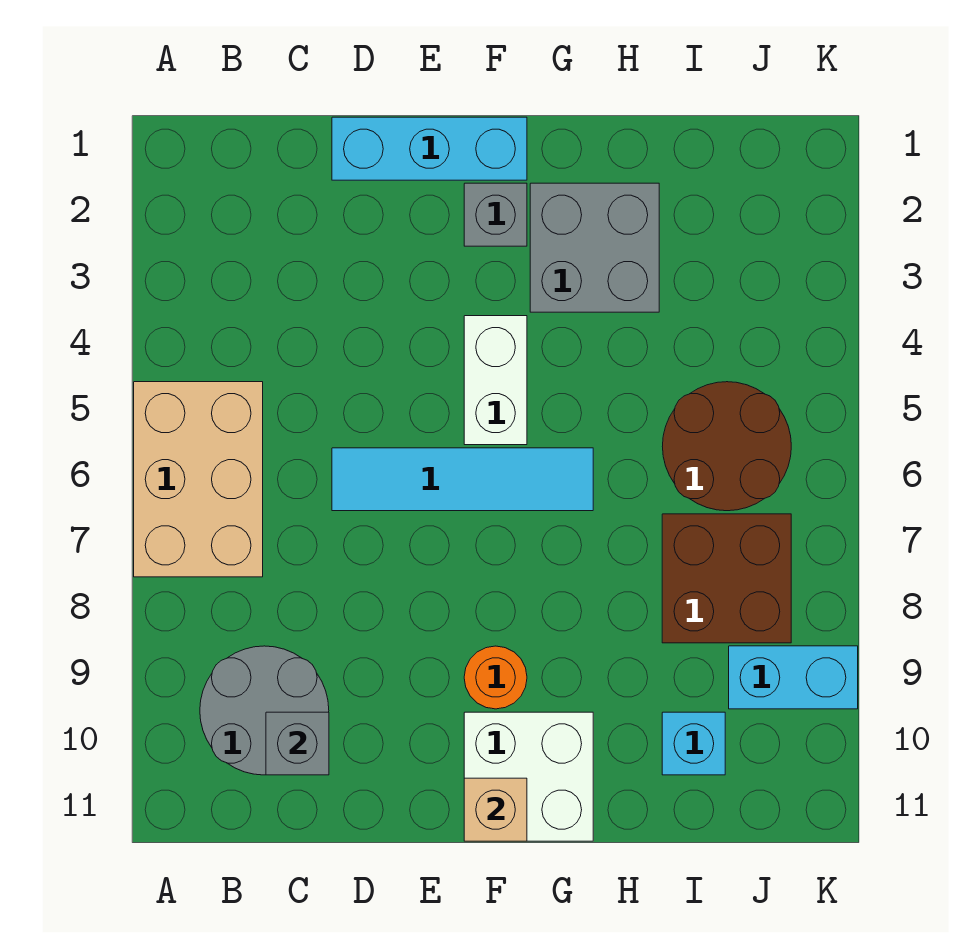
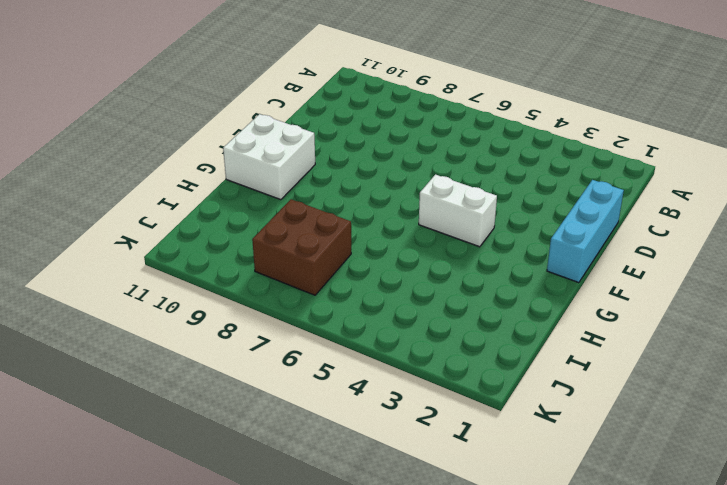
none -> tan 2x3 brick [134,382,263,577]
none -> grey 2x2 round brick [200,646,329,775]
none -> cyan 1x4 tile [332,448,593,511]

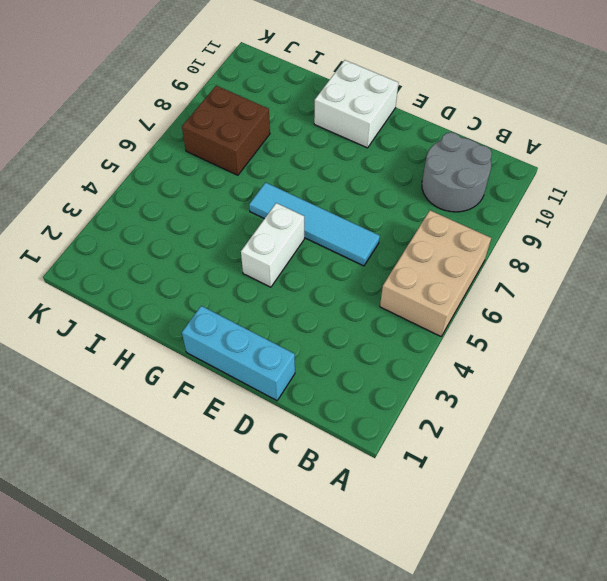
none -> grey 1x1 brick [464,183,527,246]
none -> orange 1x1 round brick [464,646,527,709]
none -> grey 2x2 brick [530,183,659,312]

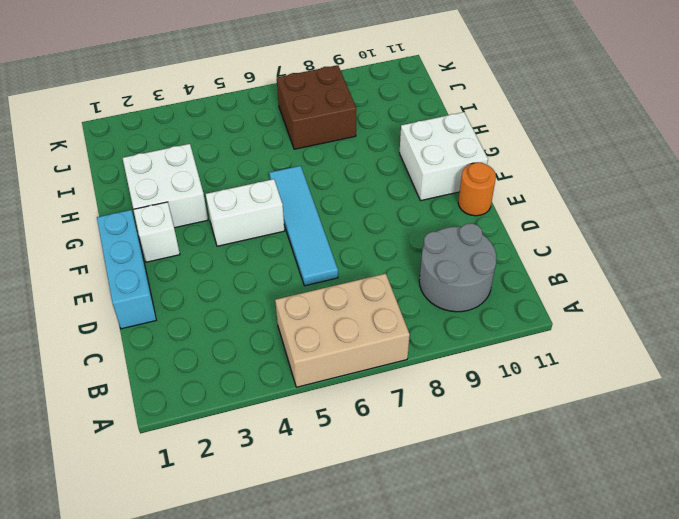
orange 1x1 round brick [458,163,496,216] -> orange 1x1 round brick moved to [464,646,527,709]
white 1x1 brick [134,202,180,262] -> grey 1x1 brick [464,183,527,246]
white 2x2 brick [123,144,208,228] -> grey 2x2 brick [530,183,659,312]
none -> brown 2x2 round brick [662,382,791,511]
none -> cyan 1x1 brick [662,712,725,775]
none -> cyan 1x2 brick [729,646,858,709]

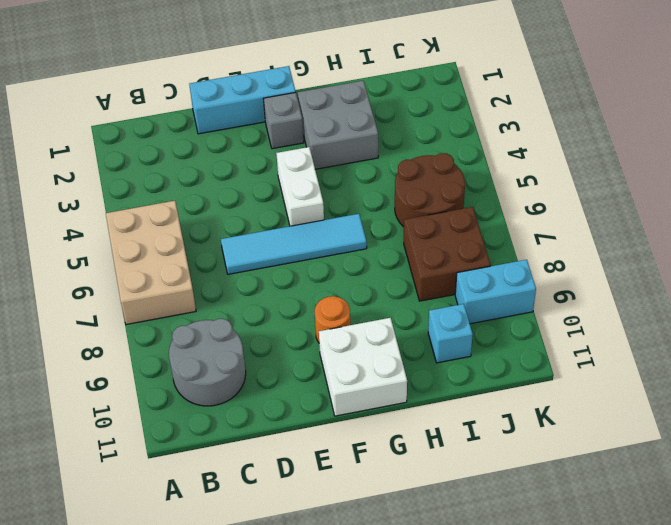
none -> grey 1x1 brick [266,712,329,775]
none -> tan 1x1 brick [464,778,527,841]

